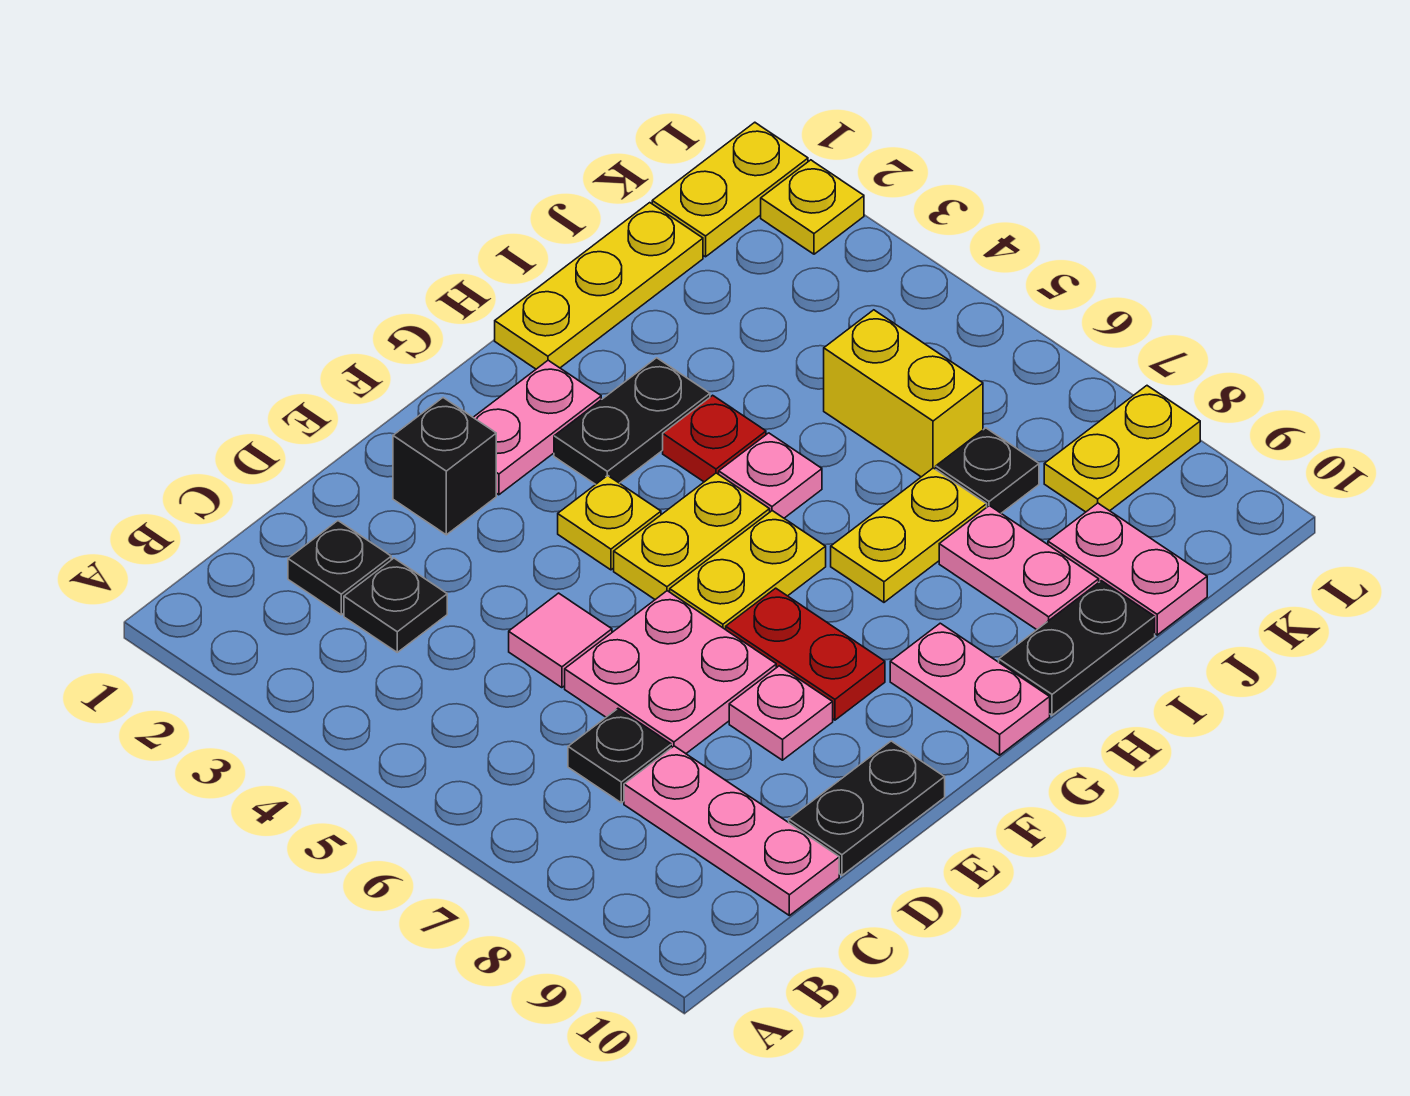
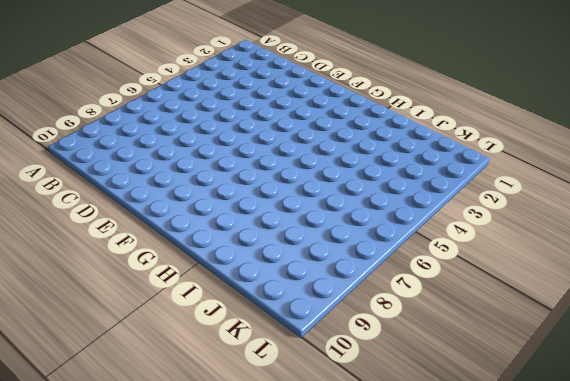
none -> black 1x1 plate [288,521,391,615]
none -> black 1x1 plate [344,558,447,652]
none -> black 1x1 plate [568,709,671,803]

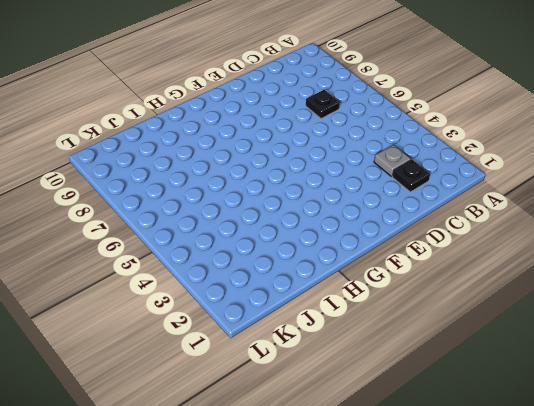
grey 1x1 plate [374,145,411,176] -> black 1x1 plate [344,558,447,652]
none -> pink 1x3 plate [624,746,839,915]
none -> pink 1x1 tile [509,593,612,688]
none -> pink 2x2 plate [565,591,776,753]

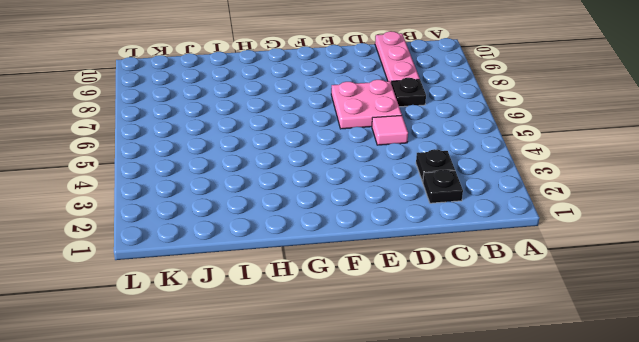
none -> black 1x2 plate [789,741,945,875]
none -> black 1x1 brick [393,398,496,535]
none -> pink 1x1 plate [729,666,833,760]

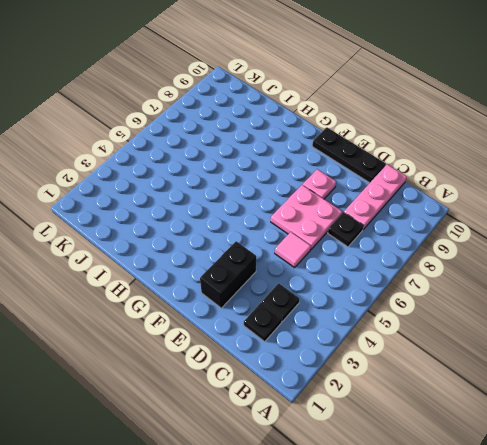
black 1x3 plate [312,127,386,183] -> black 1x2 plate [789,741,945,875]
black 1x2 brick [200,241,256,308] -> black 1x1 brick [393,398,496,535]
none -> pink 1x2 plate [473,360,601,495]
none -> yellow 1x1 plate [558,475,661,570]
none -> yellow 1x2 plate [614,473,770,599]

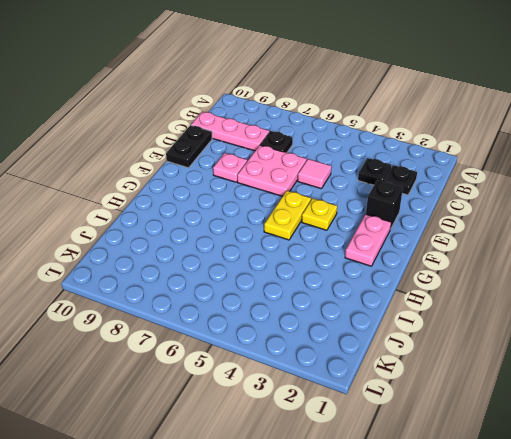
none -> yellow 1x2 plate [670,511,826,630]
none -> red 1x2 plate [726,588,885,720]
none -> black 1x2 plate [554,358,710,484]

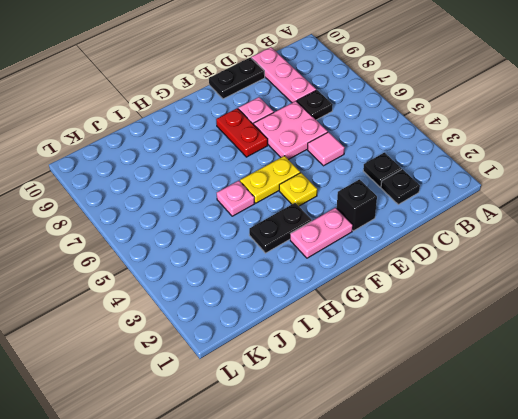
none -> yellow 1x2 plate [670,511,826,630]
none -> pink 1x2 plate [890,623,1050,755]
none -> yellow 1x3 plate [495,203,703,369]

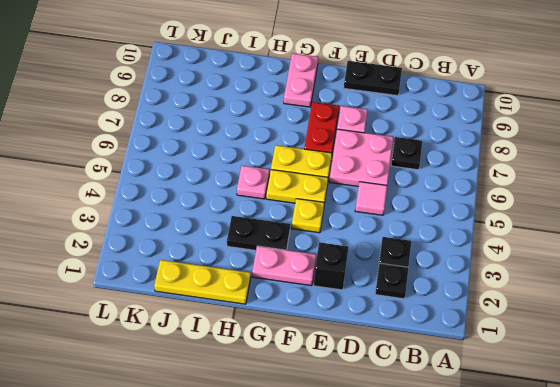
none -> pink 1x3 plate [624,746,839,915]
none -> red 1x1 plate [663,395,766,482]
none -> yellow 1x2 plate [831,468,987,602]

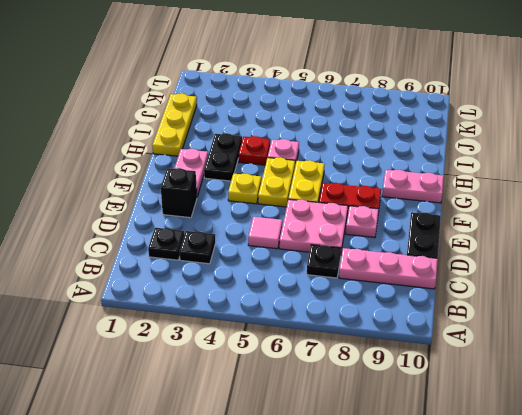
none -> yellow 1x2 plate [831,468,987,602]
none -> black 1x2 plate [999,581,1155,715]
none -> pink 1x2 plate [939,506,1099,630]

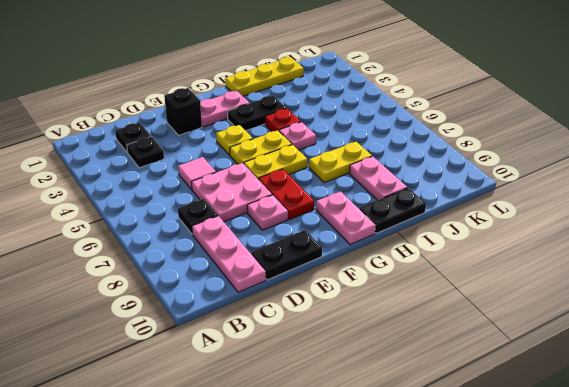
none -> yellow 1x2 brick [824,310,983,477]
none -> black 1x1 plate [936,428,1039,513]
none -> pink 1x2 plate [1048,503,1207,635]

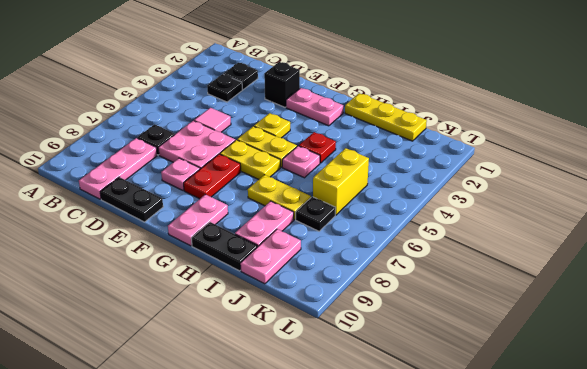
none -> black 1x2 plate [554,358,710,484]
none -> yellow 1x2 plate [652,122,808,257]
none -> yellow 1x2 plate [1044,386,1200,512]

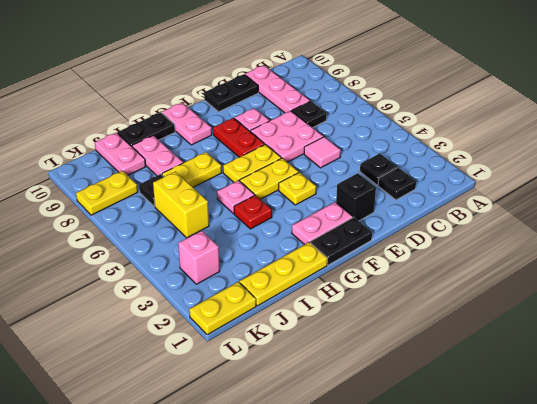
black 1x2 plate [310,217,372,265] -> black 1x2 plate moved to [554,358,710,484]
pink 1x1 brick [178,231,220,284] -> none
none -> yellow 1x1 plate [761,160,864,254]

